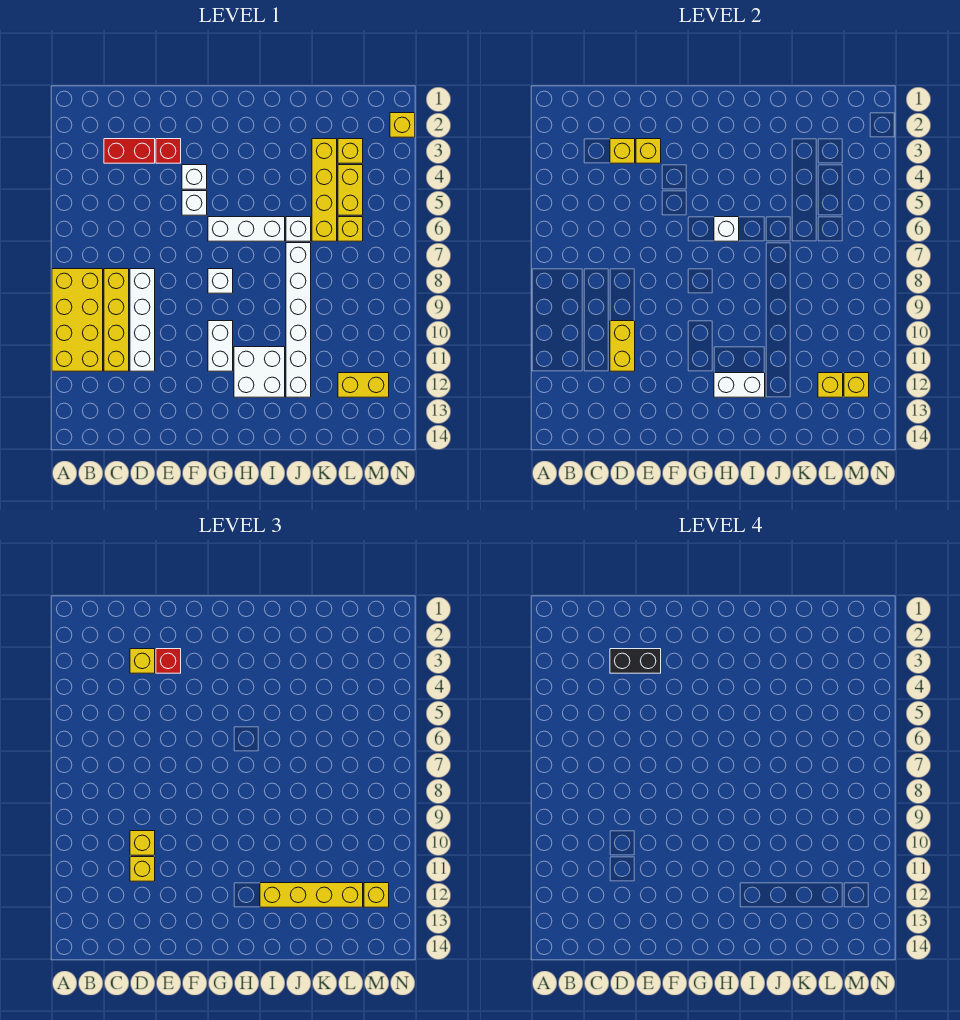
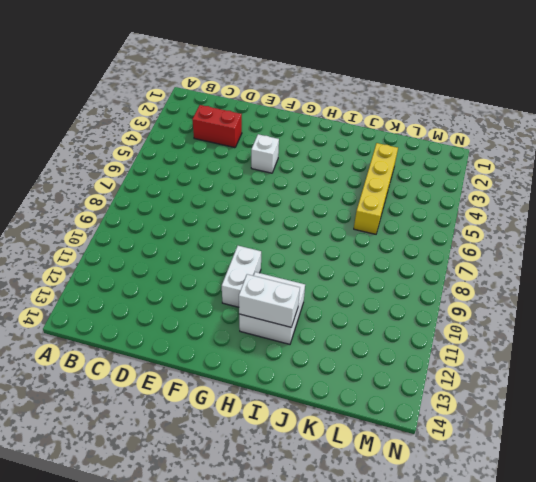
none -> yellow 2x4 brick [52,269,103,371]
none -> yellow 1x4 brick [104,269,129,371]
none -> white 1x4 brick [130,269,155,371]
none -> red 1x1 brick [156,139,181,163]

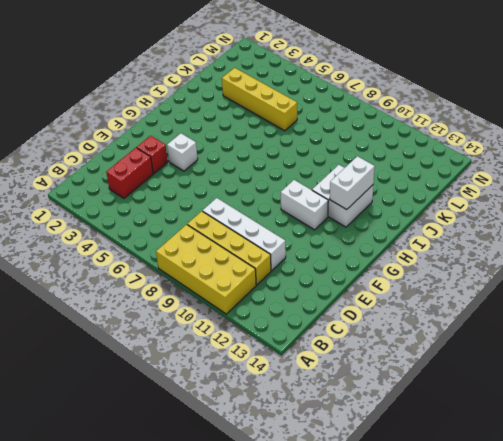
none -> white 1x1 brick [182,191,207,215]
none -> white 1x3 brick [208,217,285,241]
none -> white 1x1 brick [208,269,233,293]
none -> white 1x1 brick [286,217,311,241]

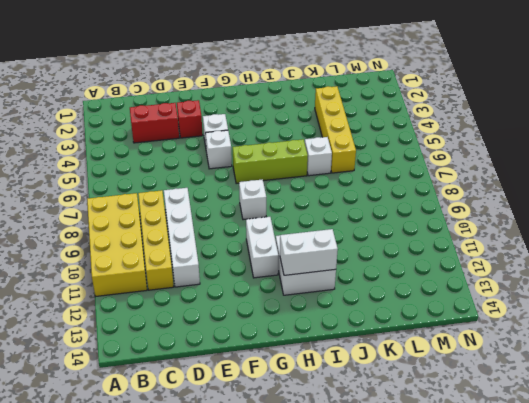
lime 1x3 brick [233,139,308,184] -> white 1x3 brick [208,217,285,241]
none -> white 1x6 brick [286,243,311,397]
none -> yellow 1x1 brick [338,139,363,163]
none -> yellow 1x2 brick [338,165,363,215]
none -> yellow 1x1 brick [338,217,363,241]

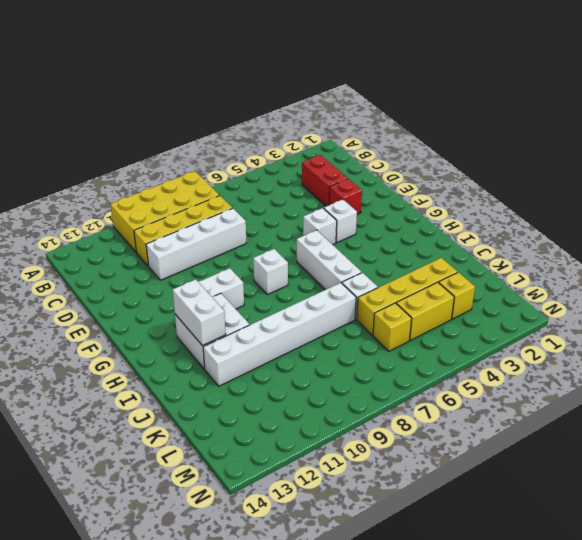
none -> yellow 1x2 brick [338,373,389,397]
none -> yellow 1x1 brick [390,113,415,137]
none -> yellow 1x1 brick [610,139,635,163]
none -> yellow 1x2 brick [610,321,635,371]

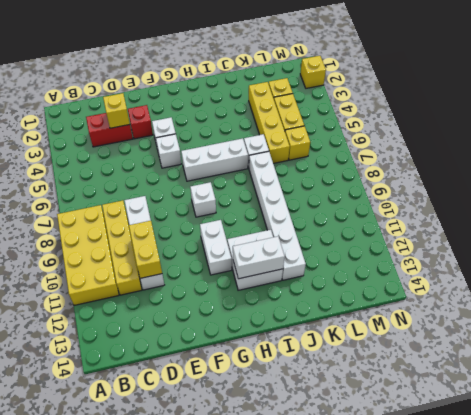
none -> yellow 1x2 brick [338,373,389,397]
none -> yellow 1x1 brick [636,139,661,163]
none -> white 1x1 brick [714,217,739,241]
none -> yellow 1x1 brick [818,373,843,397]

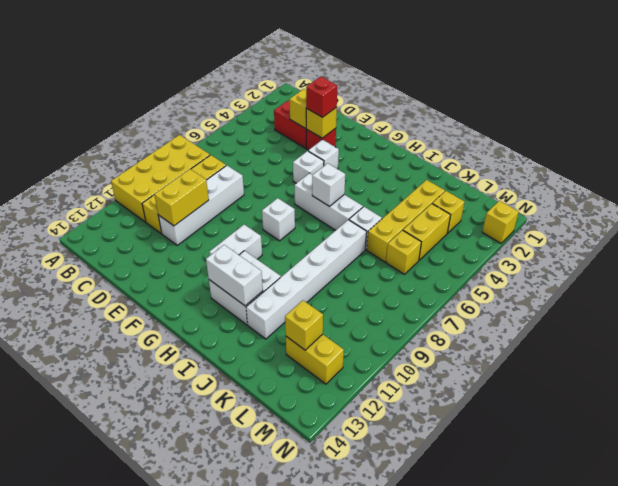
none -> yellow 1x1 brick [844,373,869,397]
none -> yellow 1x1 brick [130,649,155,673]
none -> yellow 1x1 brick [130,831,155,855]
none -> yellow 1x1 brick [130,857,155,881]

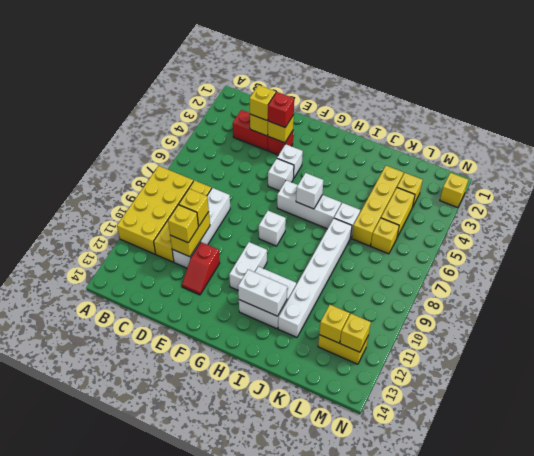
red 1x2 slope [182,242,220,295] -> none
none -> yellow 1x4 brick [260,883,363,907]
none -> yellow 1x1 brick [364,883,389,907]
none -> black 1x2 brick [610,649,661,673]

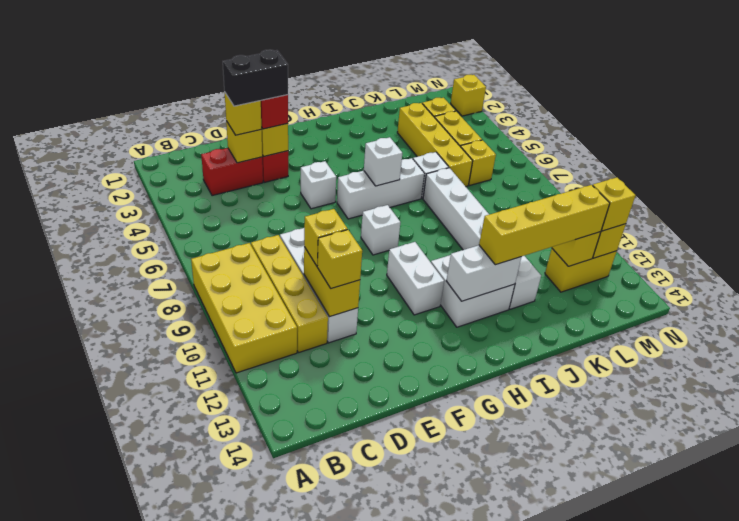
none -> white 1x1 brick [182,165,207,189]

